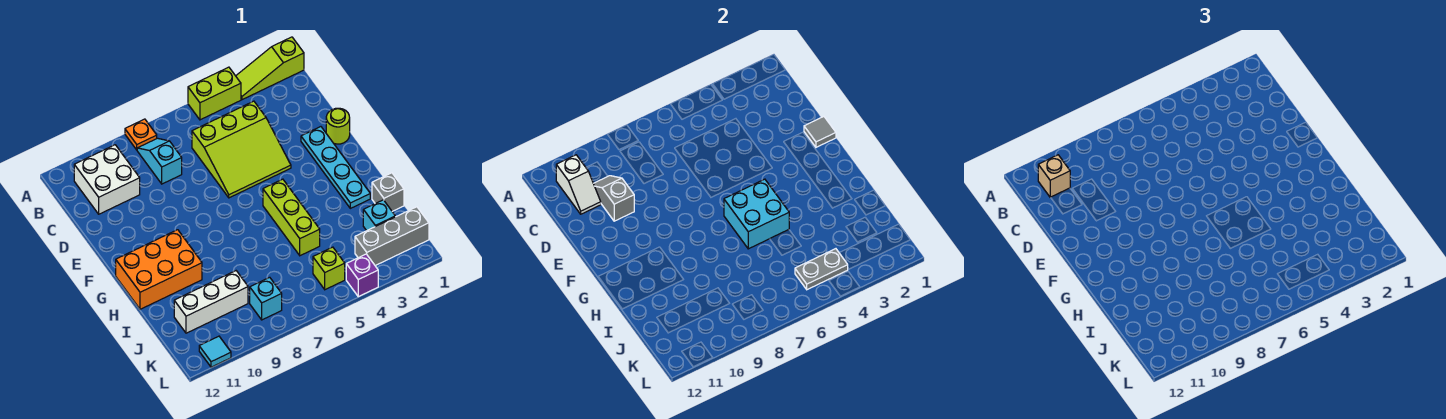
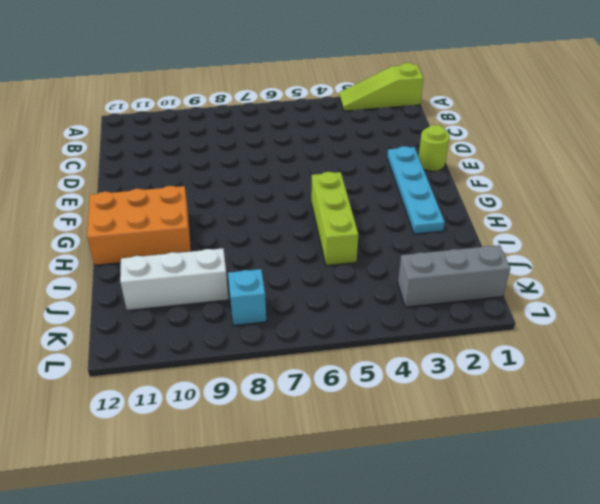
none -> lime 1x2 brick [188,67,241,120]
none -> orange 1x1 plate [125,119,157,150]
none -> cyan 1x2 slope [137,138,182,184]

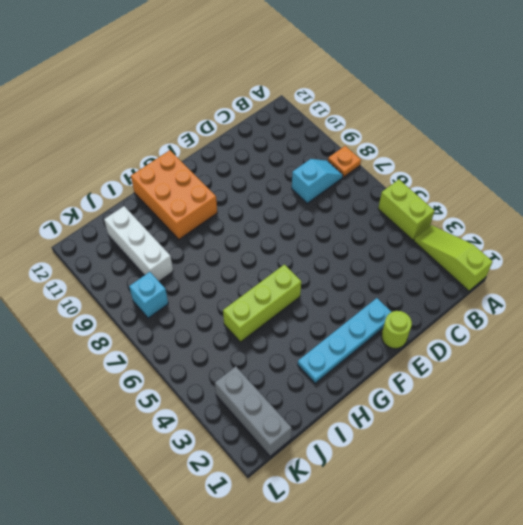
none -> white 2x2 brick [74,145,140,214]
none -> lime 3x3 slope [192,101,291,198]
none -> grey 1x1 brick [372,173,404,211]

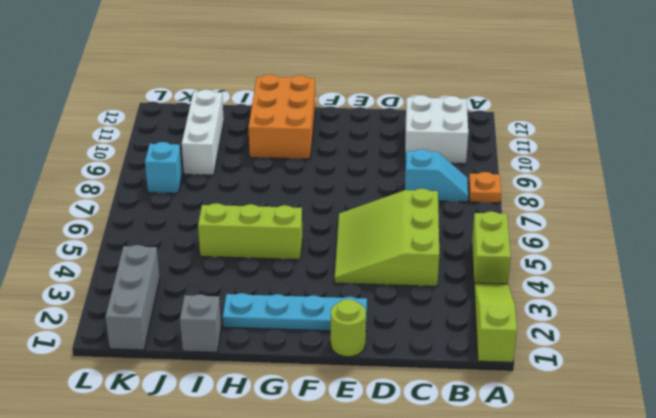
none -> cyan 1x1 brick [363,200,395,231]
none -> lime 1x1 brick [313,247,345,290]
none -> purple 1x1 brick [346,254,378,297]

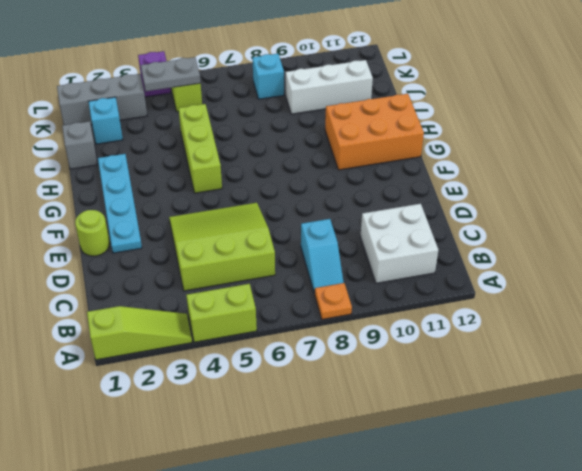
none -> cyan 1x1 tile [199,336,231,367]
none -> white 1x2 slope [556,155,601,214]
none -> grey 1x2 slope [594,176,634,221]

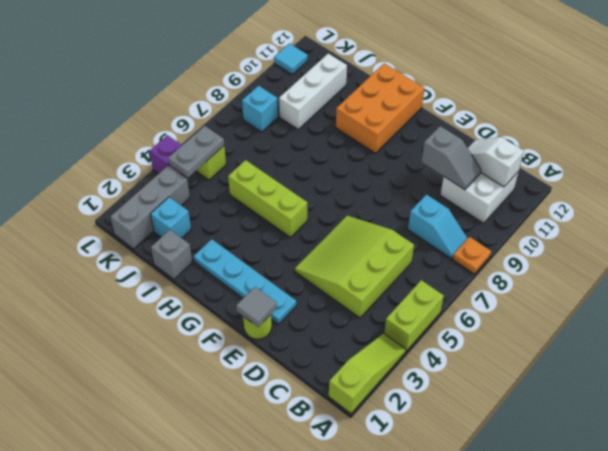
none -> cyan 2x2 brick [724,179,789,249]
none -> tan 1x1 brick [1038,155,1070,197]

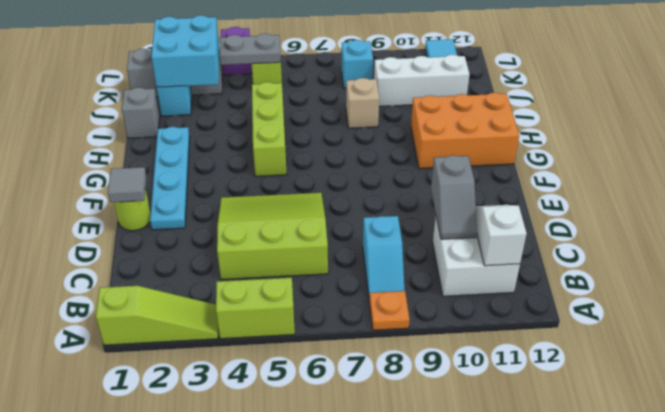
tan 1x1 brick [346,78,379,128] -> tan 1x1 brick moved to [1038,155,1070,197]
cyan 2x2 brick [151,15,219,87] -> cyan 2x2 brick moved to [724,179,789,249]

